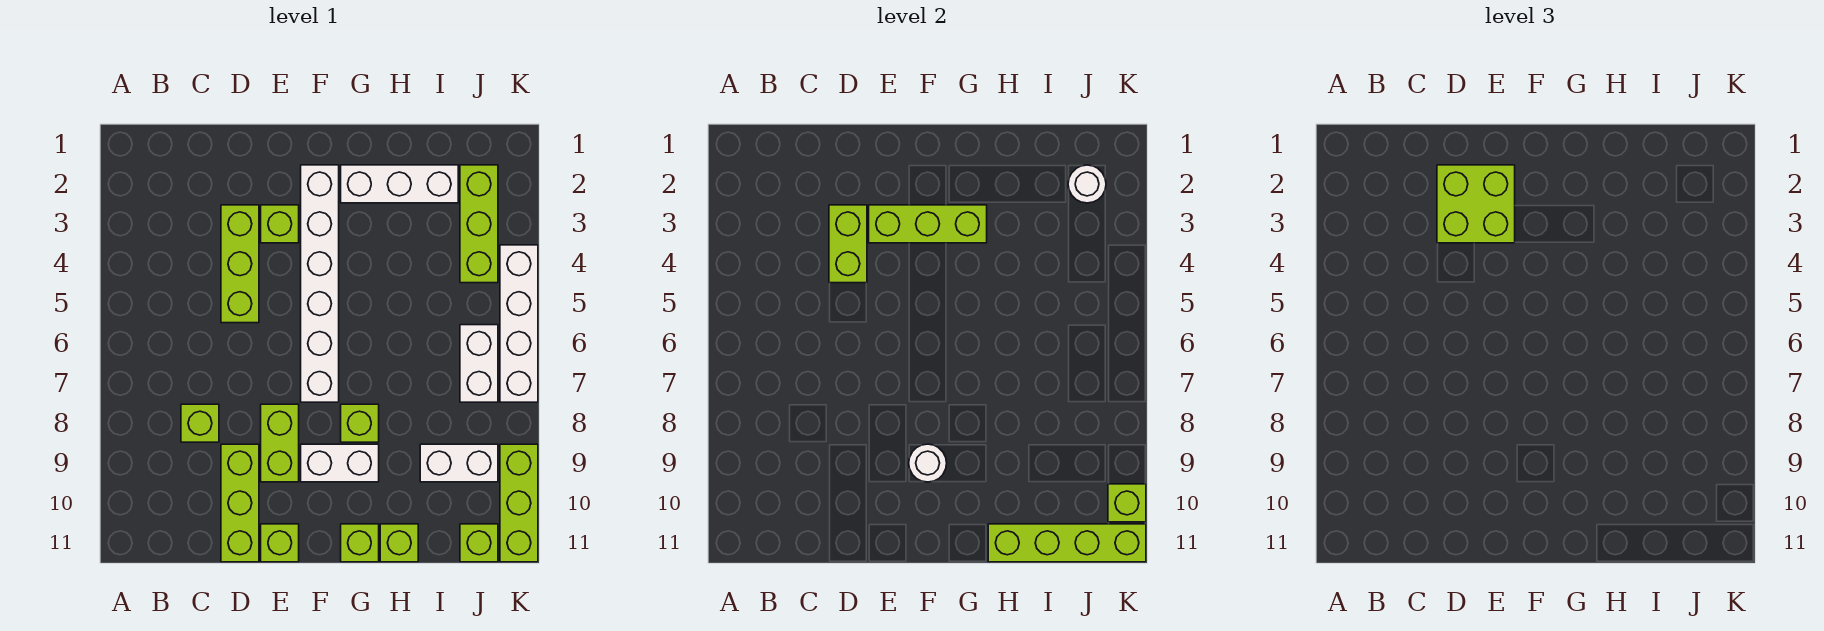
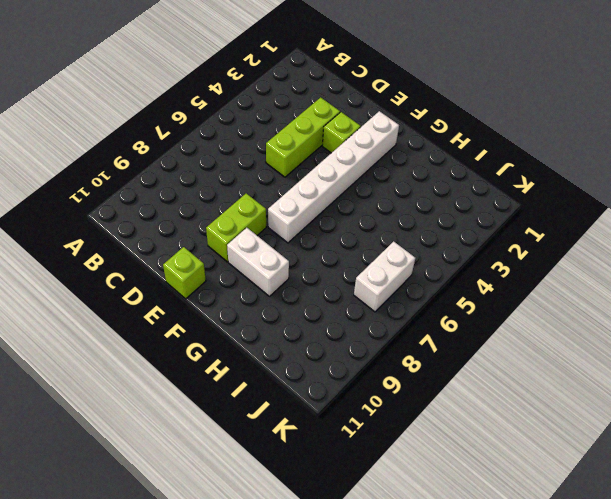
none -> lime 1x1 brick [181,404,219,442]
none -> lime 1x3 brick [221,444,259,562]
none -> white 1x3 brick [341,165,458,203]

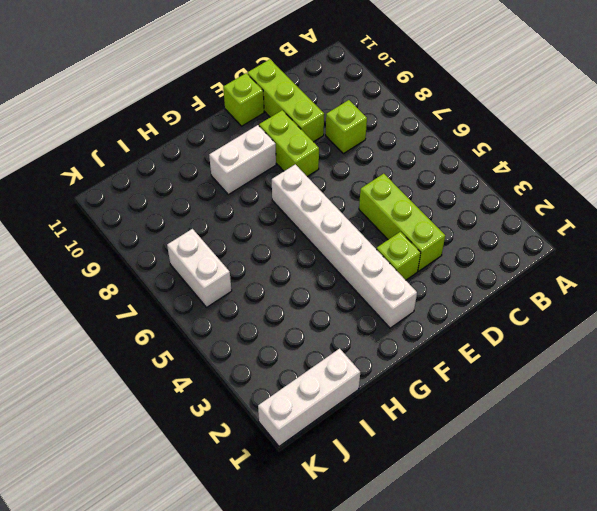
white 1x3 brick [258,348,360,446] -> white 1x3 brick moved to [341,165,458,203]
none -> lime 1x1 brick [341,404,379,442]
none -> lime 1x1 brick [341,524,379,562]
none -> lime 1x1 brick [380,524,418,562]

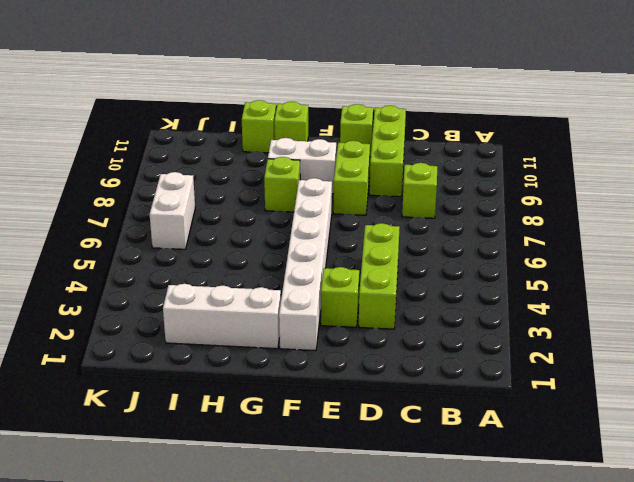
none -> white 1x2 brick [420,444,498,482]
none -> lime 1x3 brick [460,165,498,283]
none -> lime 1x1 brick [460,524,498,562]

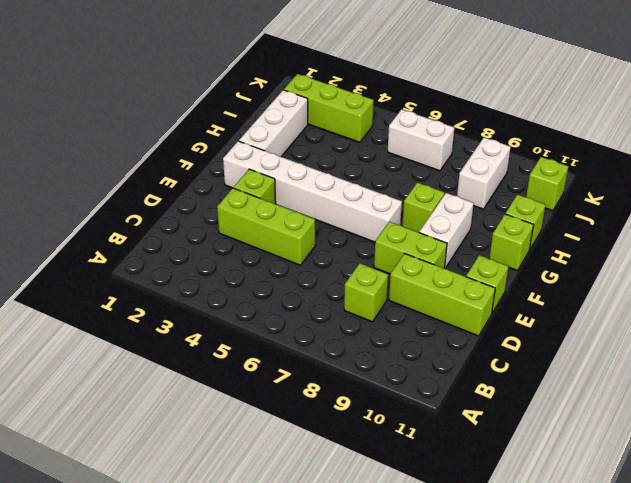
none -> white 1x4 brick [500,245,538,402]
none -> lime 1x3 brick [500,444,538,562]
none -> lime 1x2 brick [829,205,867,283]

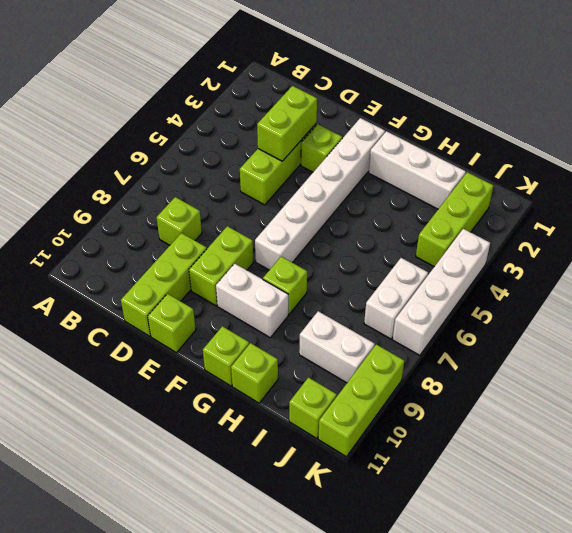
none -> lime 1x3 brick [869,205,987,243]
none -> white 1x1 round brick [909,444,947,482]
none -> lime 1x4 brick [988,524,1146,562]

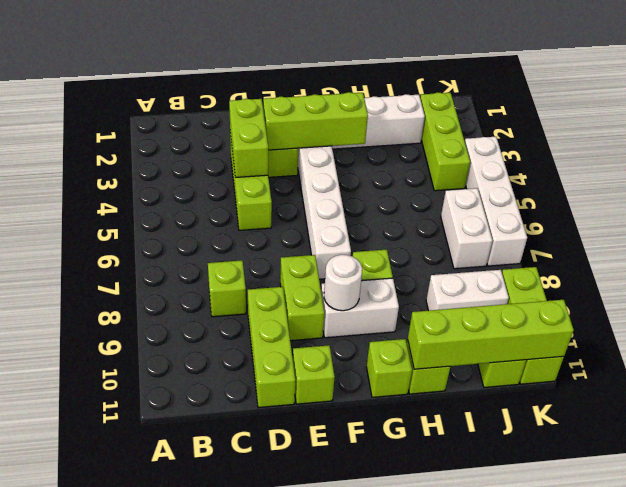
none -> white 1x1 round brick [1068,165,1106,203]
none -> lime 1x1 brick [1108,484,1146,522]
none -> lime 2x2 brick [1437,165,1515,243]

